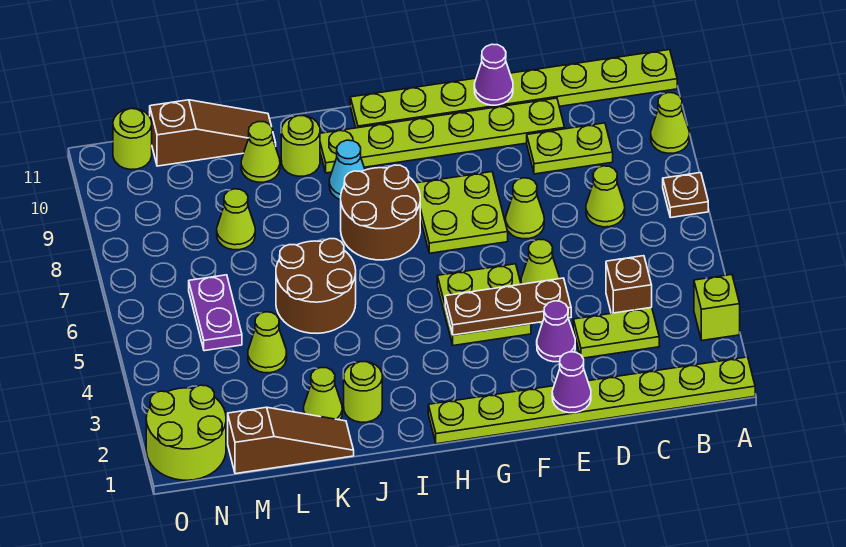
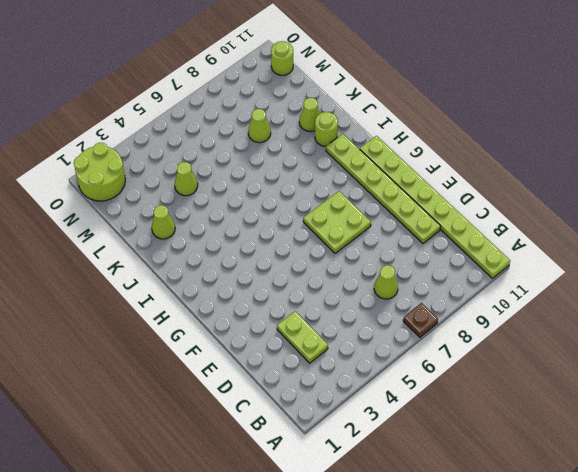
none -> lime 1x8 plate [428,357,755,444]
none -> lime 1x1 brick [694,275,740,340]
none -> lime 1x1 cone [651,93,689,153]
none -> brown 1x1 brick [606,256,652,313]

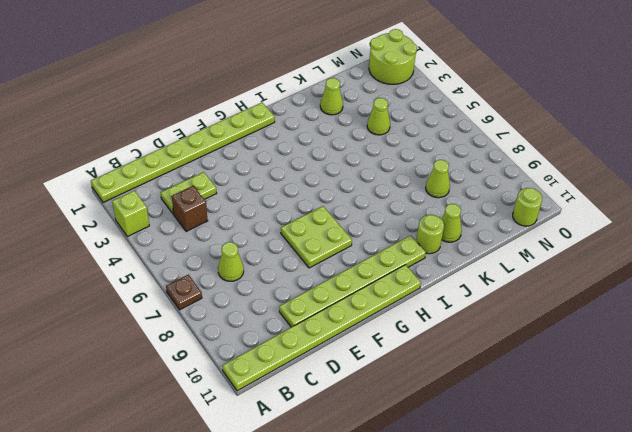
none -> lime 1x1 cone [651,93,689,153]
none -> lime 1x2 plate [527,123,613,174]
none -> purple 1x1 cone [537,301,575,362]
none -> lime 1x1 cone [521,239,560,284]

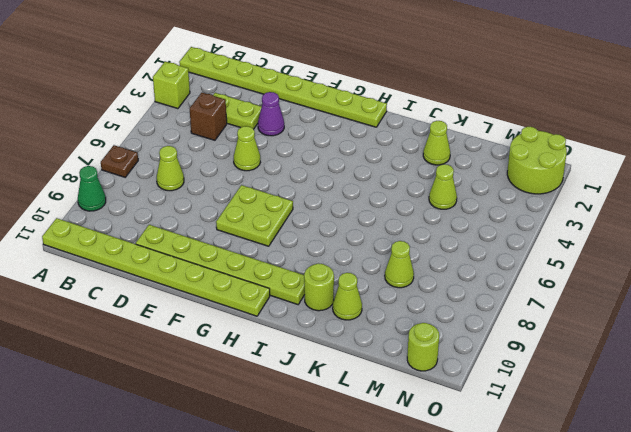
green 1x1 cone [78,166,106,211] -> lime 1x1 cone [651,93,689,153]
none -> lime 1x2 plate [527,123,613,174]
none -> lime 1x1 cone [506,178,544,239]
none -> lime 2x2 plate [437,264,531,346]
none -> brown 2x2 round brick [341,165,420,260]

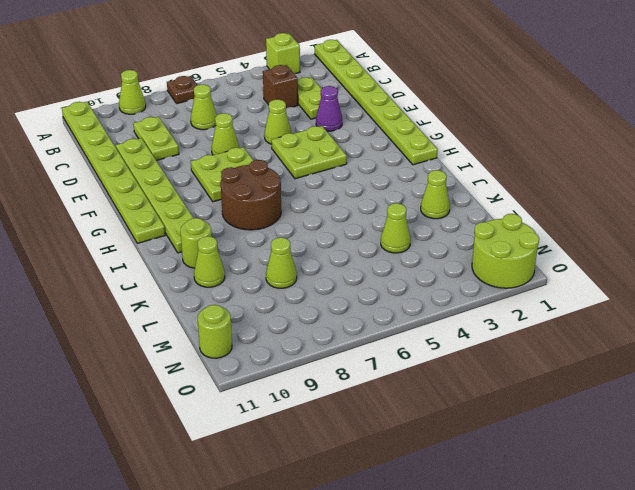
none -> cyan 1x1 cone [329,140,365,200]
none -> lime 1x1 round brick [344,362,382,422]
none -> brown 2x2 round brick [276,239,356,333]
none -> brown 1x3 slope [228,407,354,474]

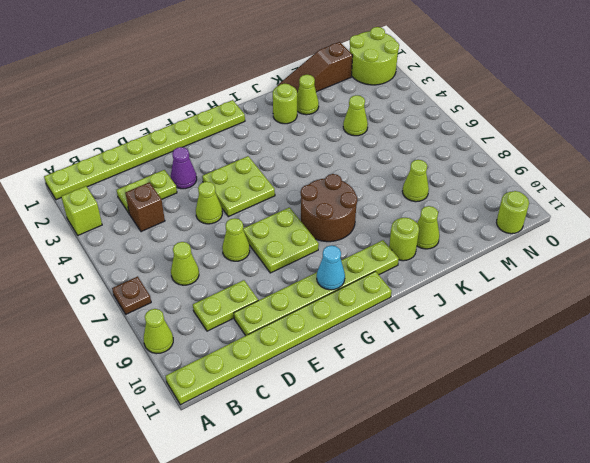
cyan 1x1 cone [317,245,345,290] -> cyan 1x1 cone moved to [329,140,365,200]
none -> brown 2x2 round brick [276,239,356,333]
none -> brown 1x3 slope [150,100,276,166]
none -> purple 1x2 plate [189,275,242,351]
none -> purple 1x1 cone [552,352,591,413]

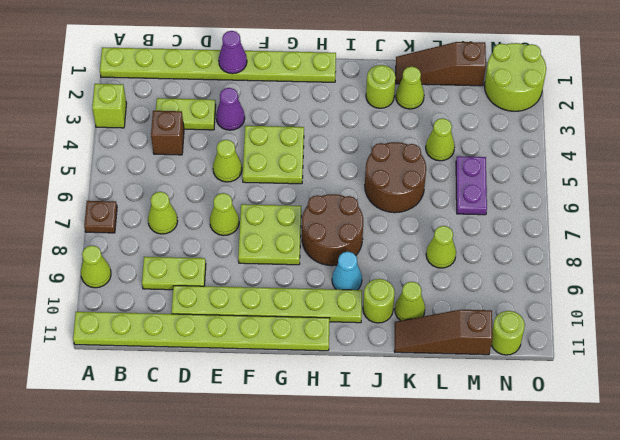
none -> brown 1x3 plate [445,278,571,335]
none -> purple 1x1 cone [474,44,513,105]

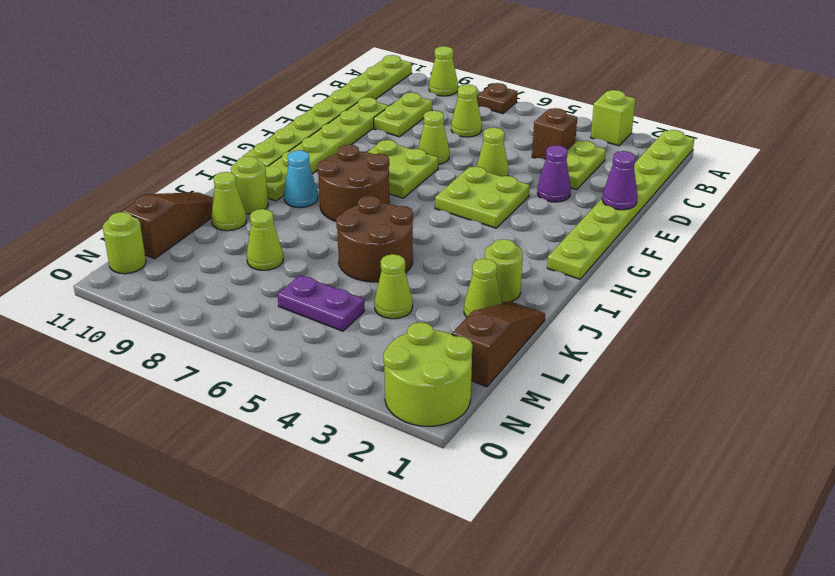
none -> brown 1x3 plate [445,278,571,335]
none -> purple 1x1 cone [474,44,513,105]

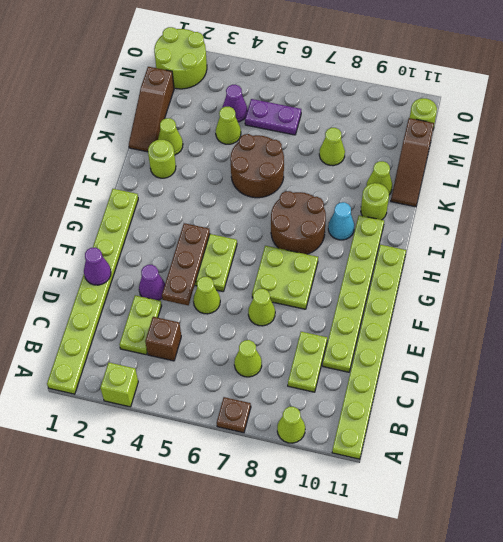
purple 1x1 cone [223,85,247,122] -> purple 1x1 cone moved to [474,44,513,105]

